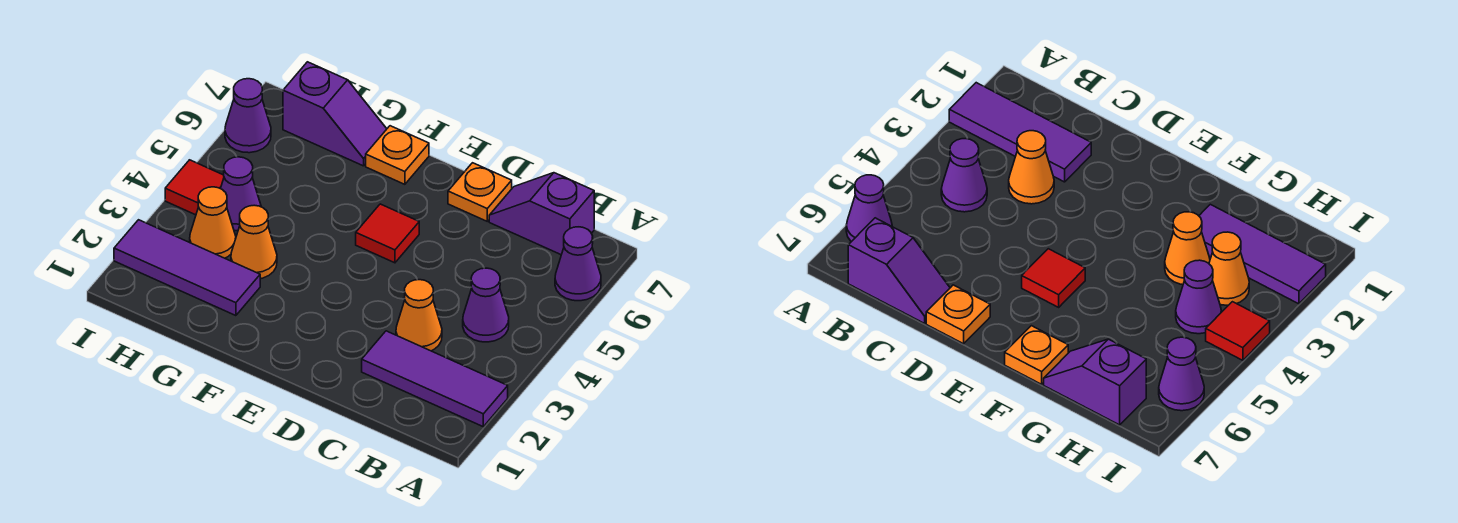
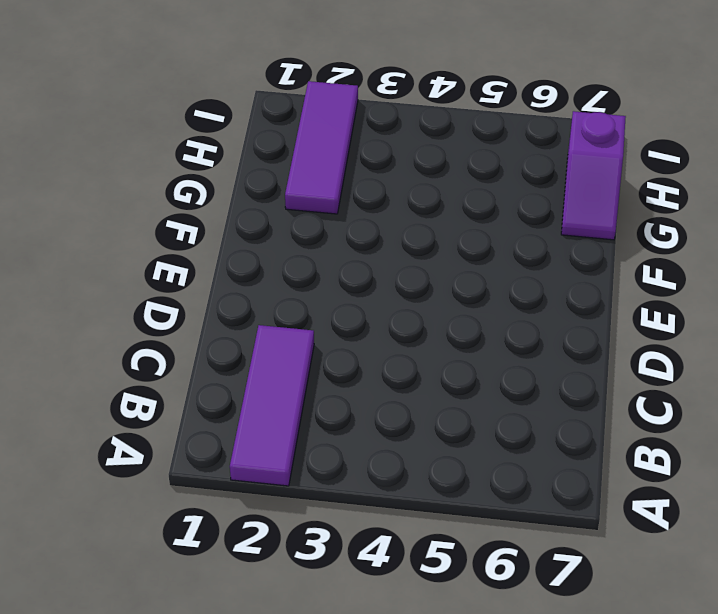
none -> purple 1x1 cone [555,227,601,301]
none -> purple 1x1 cone [463,268,509,342]
none -> purple 1x2 slope [489,173,594,255]

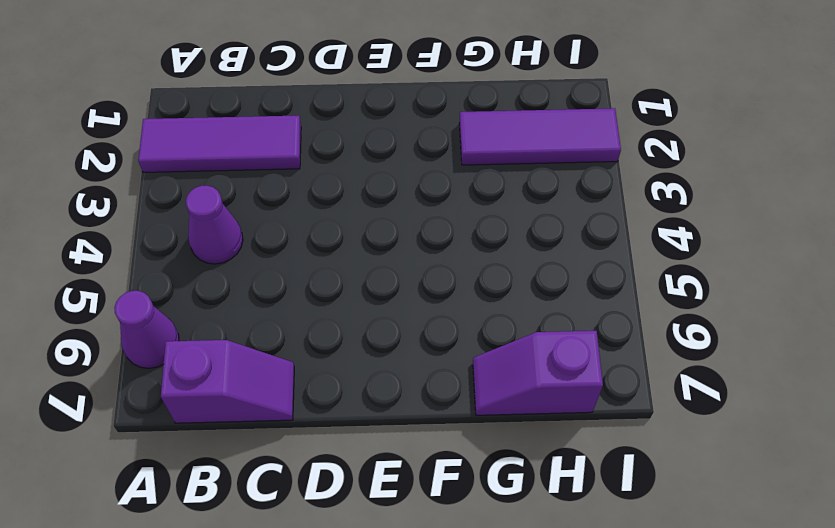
none -> orange 1x1 cone [396,280,442,351]
none -> orange 1x1 plate [448,163,512,221]
none -> red 1x1 tile [356,204,419,263]

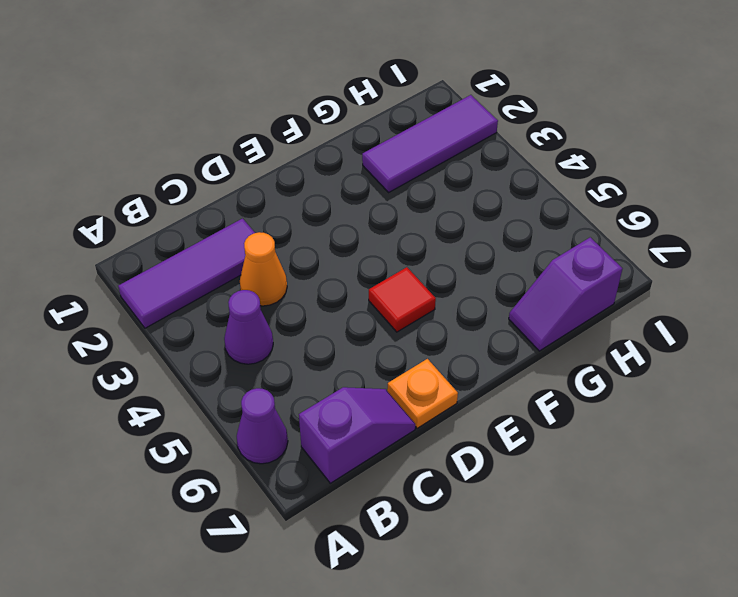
none -> orange 1x1 plate [366,126,429,184]
none -> orange 1x1 cone [231,205,277,279]
none -> orange 1x1 cone [190,187,236,258]

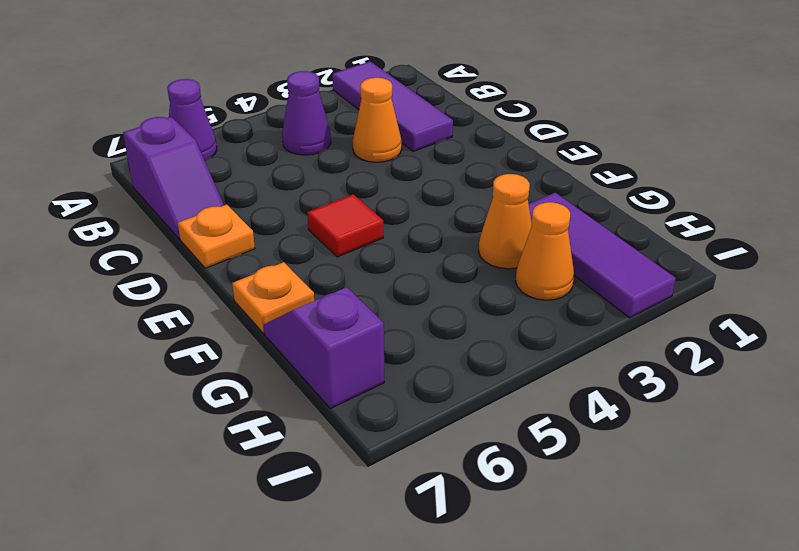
none -> purple 1x1 cone [220,157,261,231]
none -> red 1x1 tile [165,160,224,215]
none -> purple 1x1 cone [225,79,271,153]

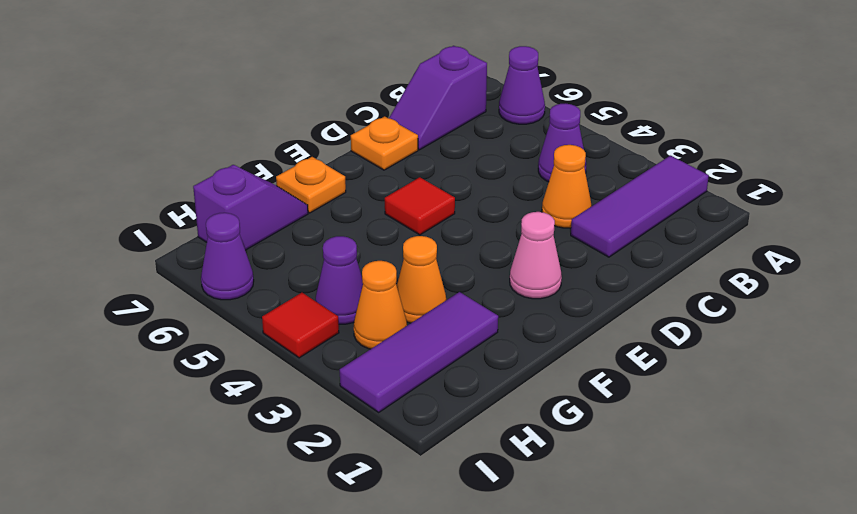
pink 1x1 cone [510,212,562,299] -> none

